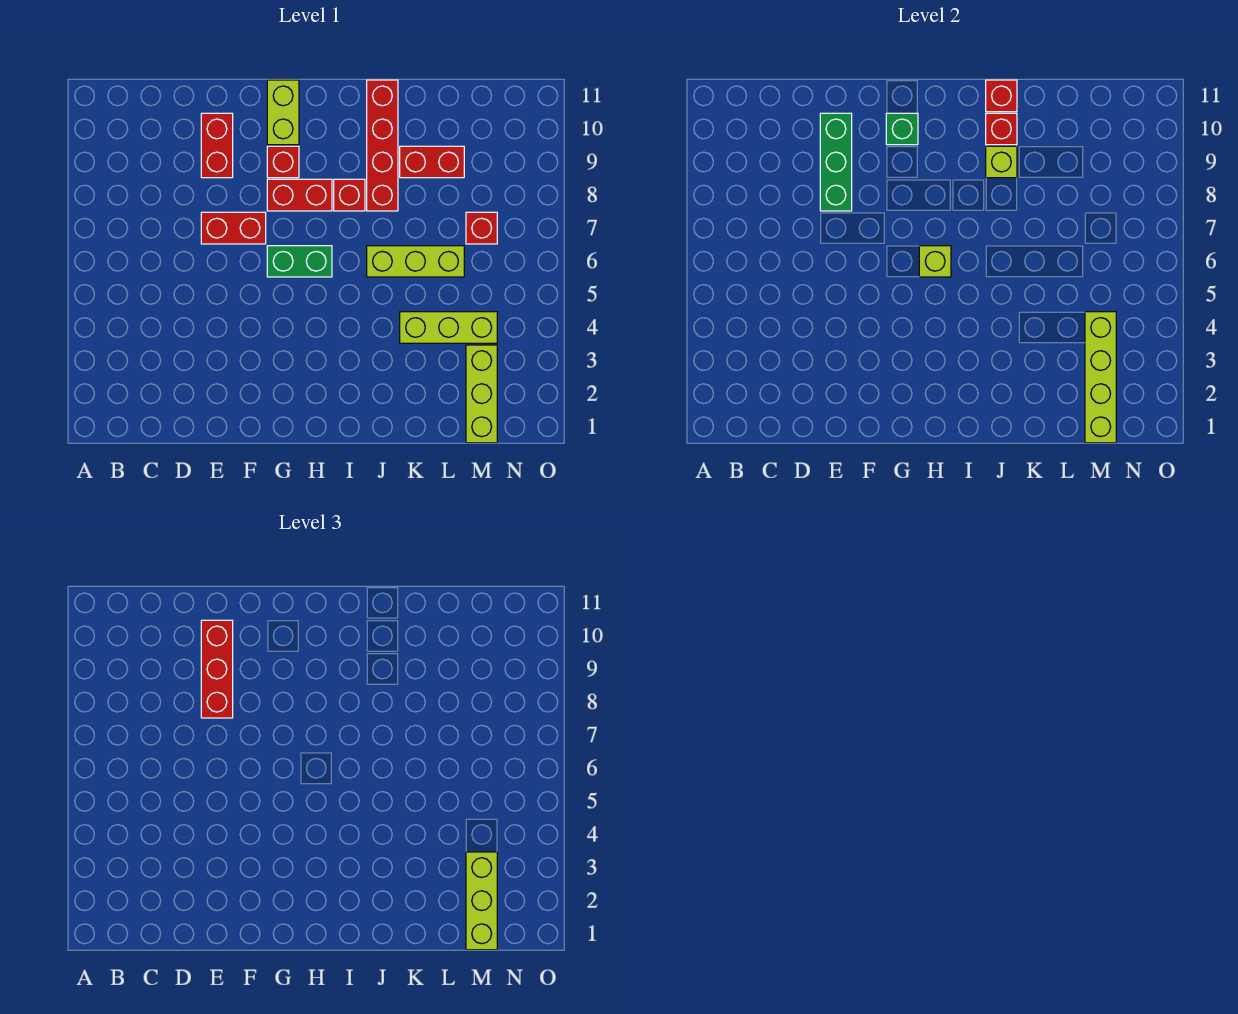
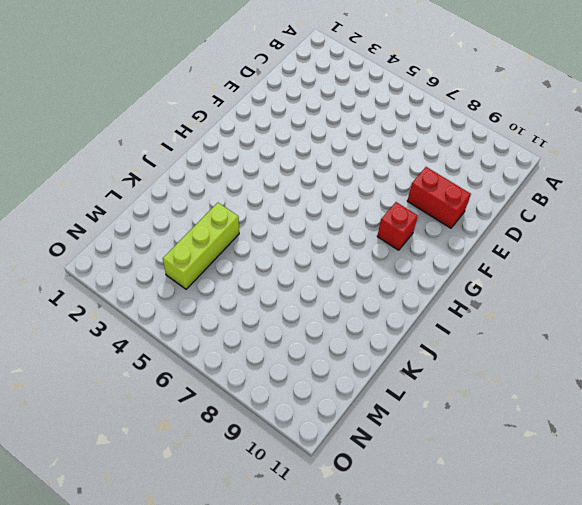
none -> red 1x2 brick [201,212,266,244]
none -> green 1x2 brick [267,246,332,277]
none -> red 1x2 brick [267,179,332,211]

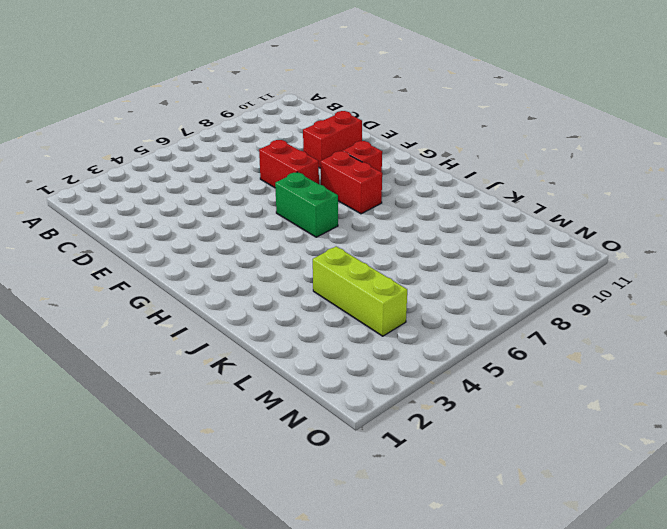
none -> lime 1x2 brick [267,80,299,145]
none -> red 1x1 brick [334,179,365,211]
none -> lime 1x3 brick [367,246,464,277]

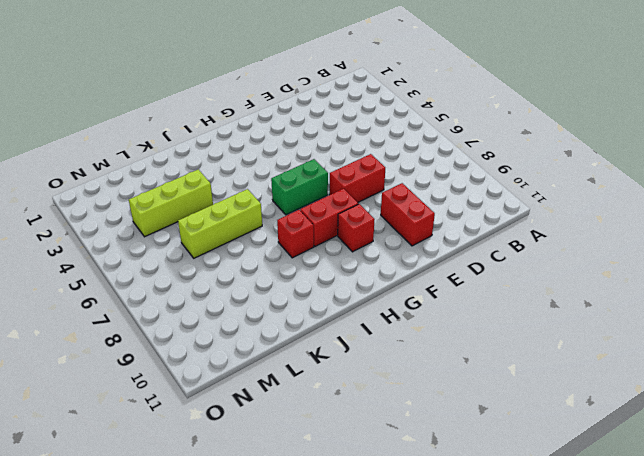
none -> lime 1x2 brick [267,80,299,145]
none -> red 1x4 brick [367,80,398,211]
none -> red 1x2 brick [400,146,464,178]

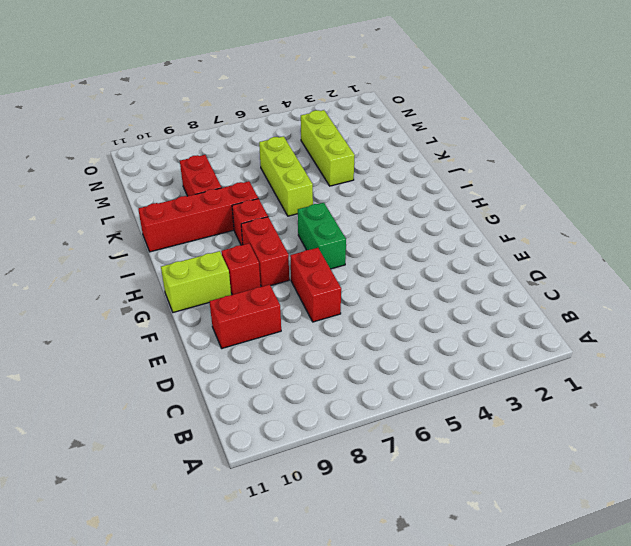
none -> lime 1x3 brick [466,345,497,443]
none -> red 1x1 brick [466,212,497,244]
none -> green 1x3 brick [820,113,852,211]

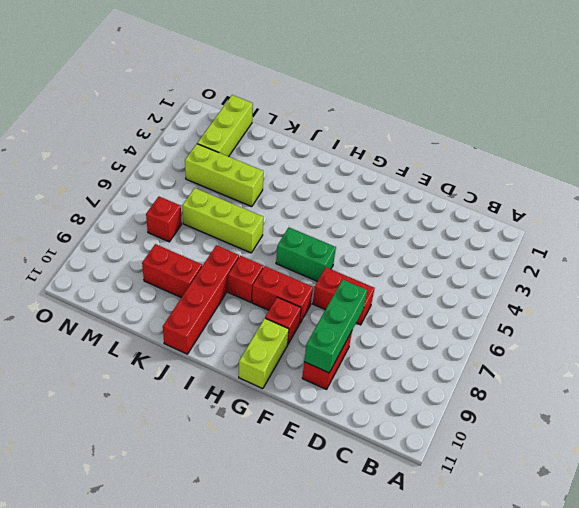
none -> green 1x1 brick [886,113,918,145]
none -> lime 1x1 brick [919,246,951,277]
none -> lime 1x1 brick [986,146,1017,178]

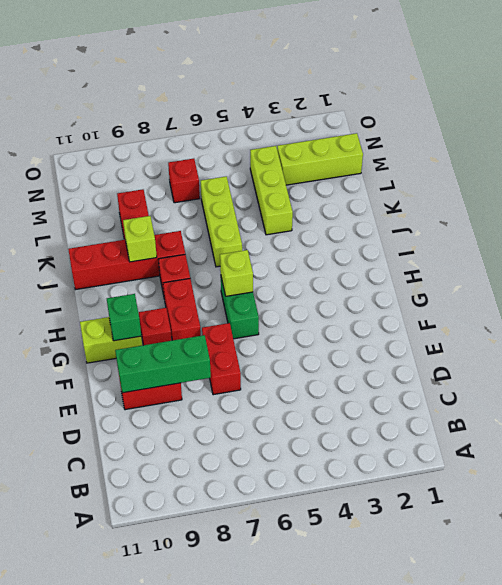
none -> red 1x1 brick [986,113,1017,145]
none -> red 1x1 brick [986,80,1017,112]
none -> lime 1x4 brick [1085,312,1116,443]

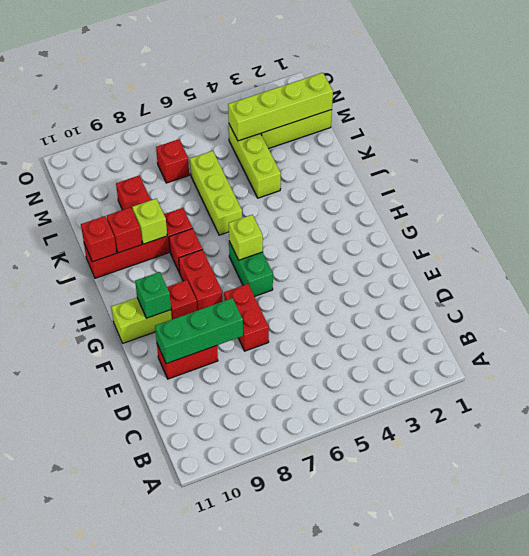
none -> red 1x3 brick [201,620,233,718]
none -> lime 1x3 brick [466,852,497,950]

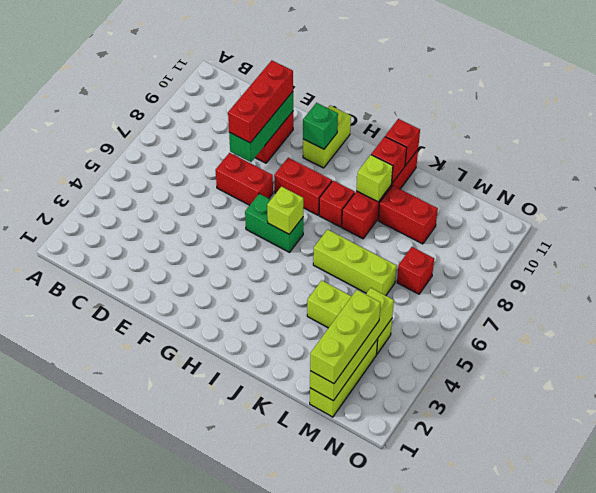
none -> red 1x1 brick [267,146,299,178]

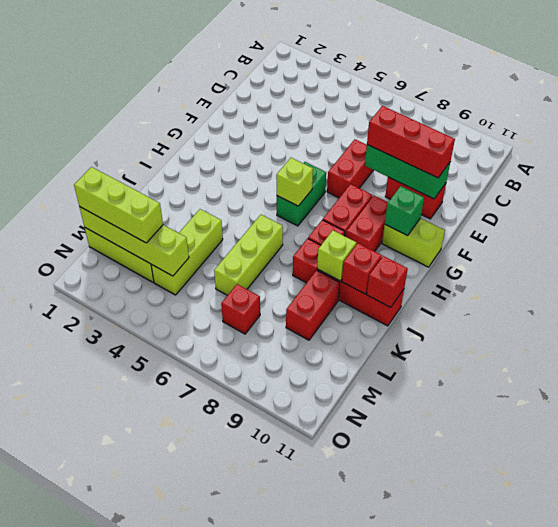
red 1x2 brick [346,196,388,251] -> red 1x1 brick [267,146,299,178]

